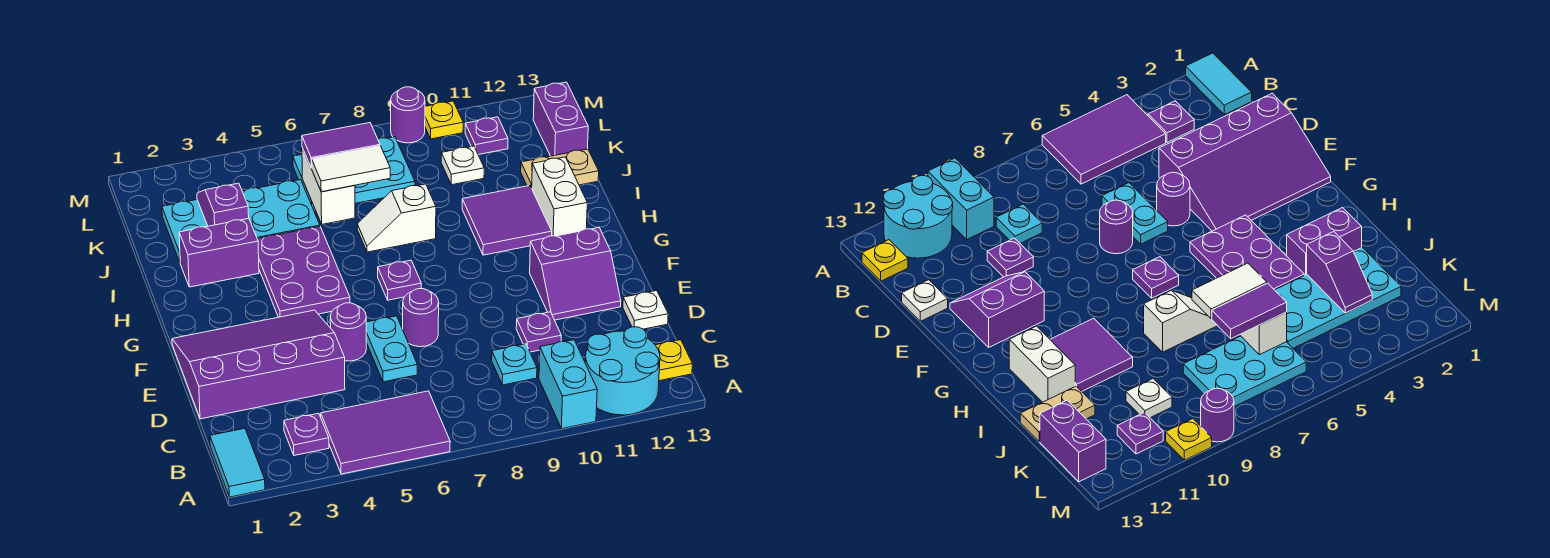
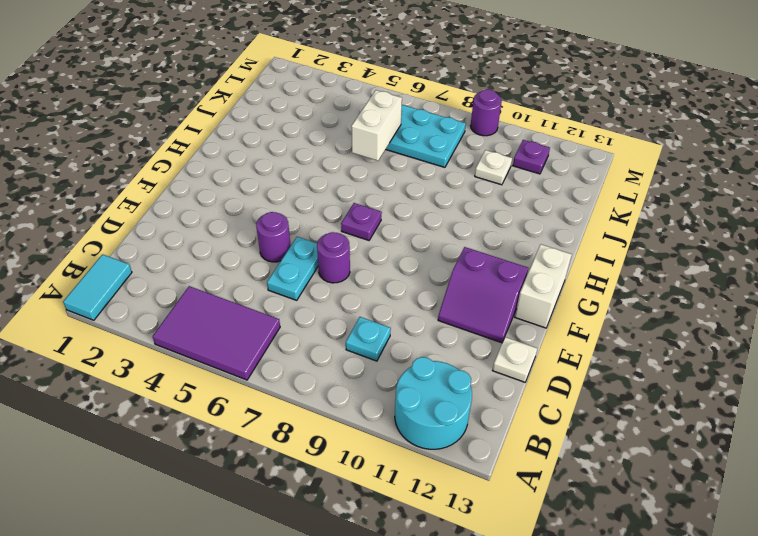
white 1x2 brick [515,244,572,328] -> white 1x2 brick moved to [532,157,587,236]
none -> cyan 1x2 brick [539,340,597,429]
none -> purple 1x1 plate [284,413,329,455]
none -> yellow 1x1 plate [656,340,692,381]
none -> purple 3x4 slope [172,310,345,419]

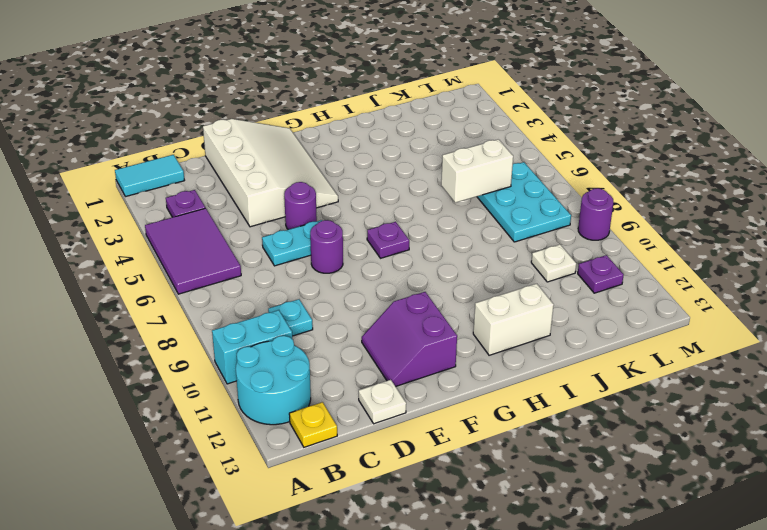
white 3x4 slope [203,119,338,227] -> purple 3x4 slope [172,310,345,419]
none -> purple 1x1 plate [516,312,561,352]
none -> purple 2x3 plate [258,227,350,317]
none -> purple 2x2 tile [462,186,552,255]
none -> purple 1x2 brick [179,218,259,287]

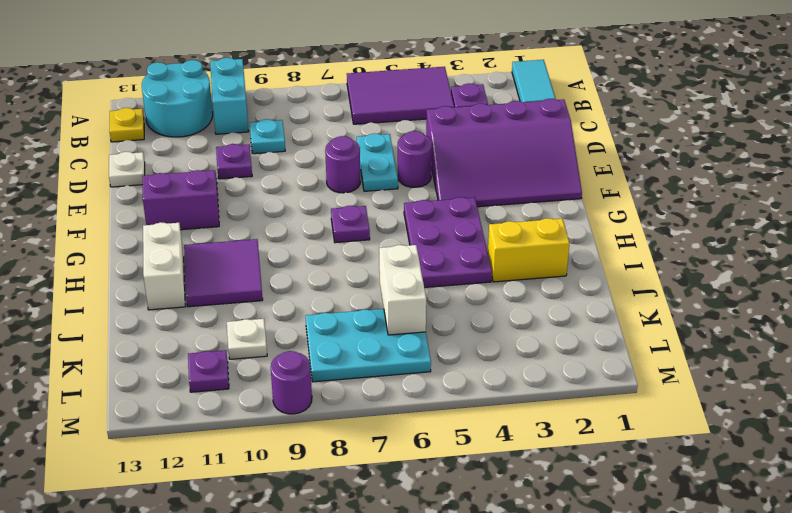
yellow 1x2 brick [488,218,570,282] -> purple 1x2 brick [179,218,259,287]
none -> white 1x2 slope [357,184,436,252]
none -> cyan 2x4 plate [162,180,320,262]
none -> tan 1x2 plate [521,149,599,188]
none -> purple 1x2 brick [533,82,588,156]

